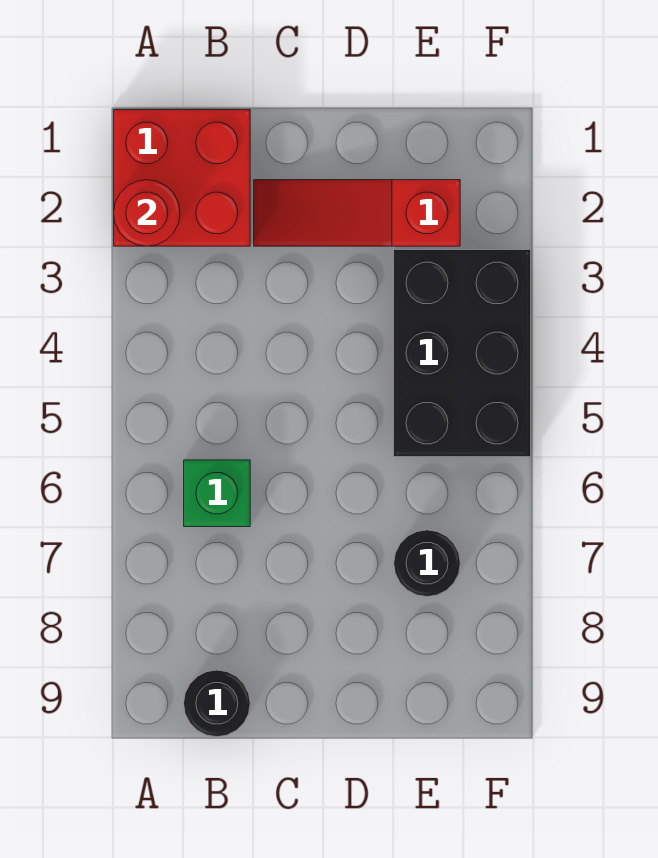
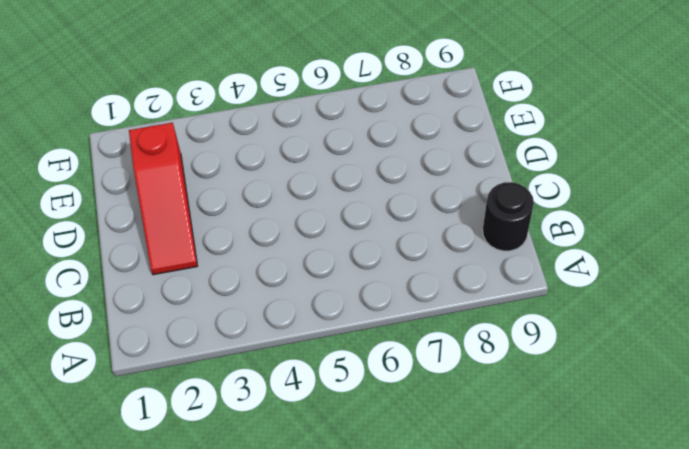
none -> red 2x2 brick [114,110,250,246]
none -> green 1x1 brick [184,460,250,527]

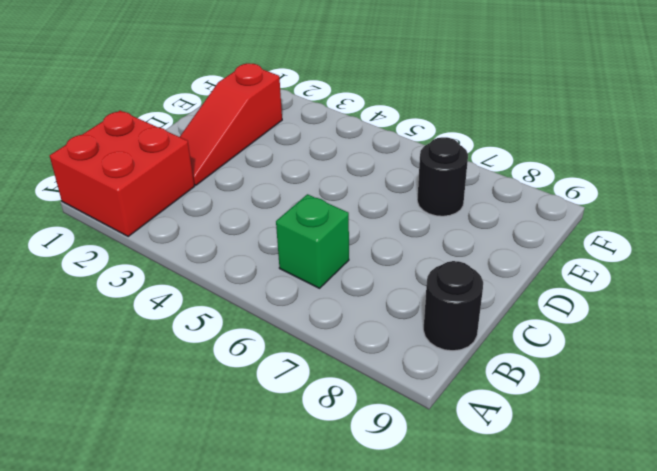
none -> black 2x3 brick [394,250,531,457]
none -> red 1x1 round brick [114,180,180,246]

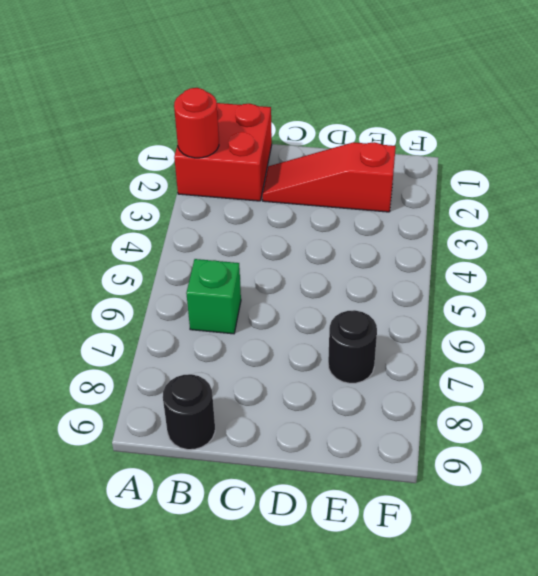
none -> black 2x3 brick [394,250,531,457]

